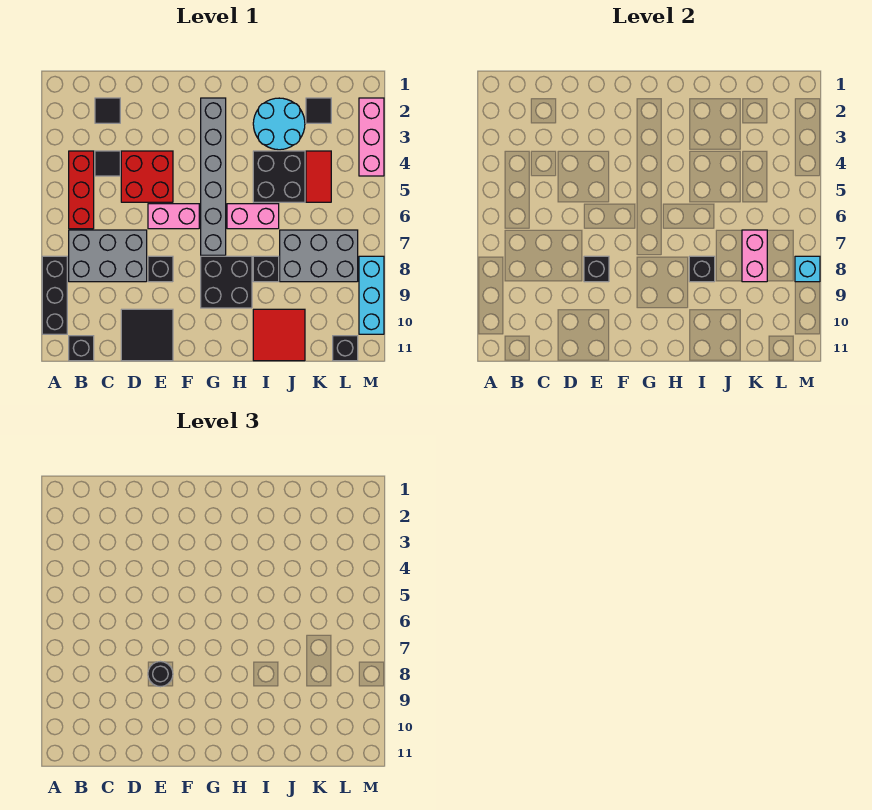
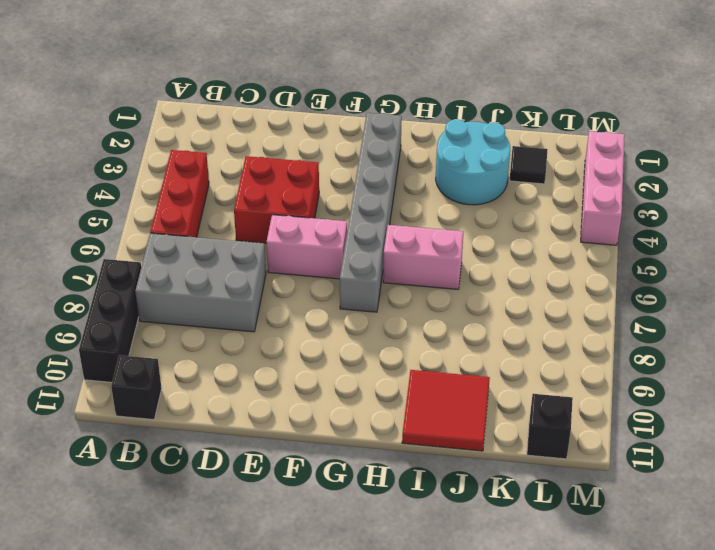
none -> black 1x1 tile [95,98,120,123]
none -> black 1x1 tile [95,151,120,176]
none -> black 2x2 tile [121,309,173,361]

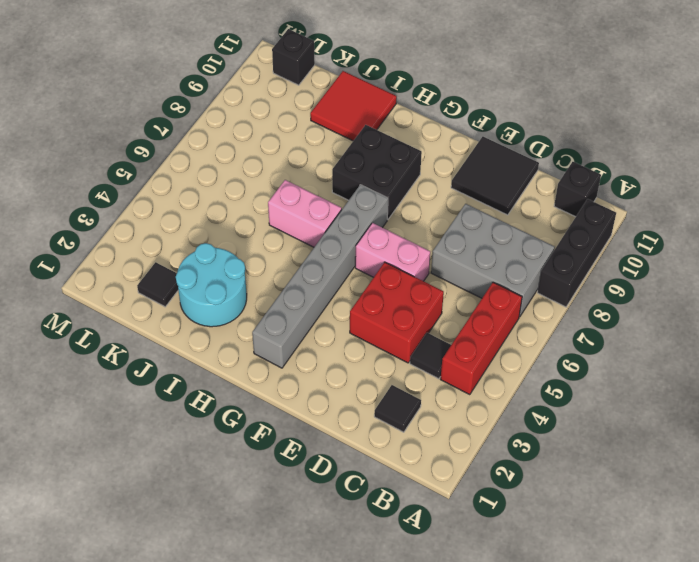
none -> black 1x1 brick [148,256,173,282]
none -> black 2x2 brick [253,151,305,202]
none -> black 1x1 brick [253,256,279,282]

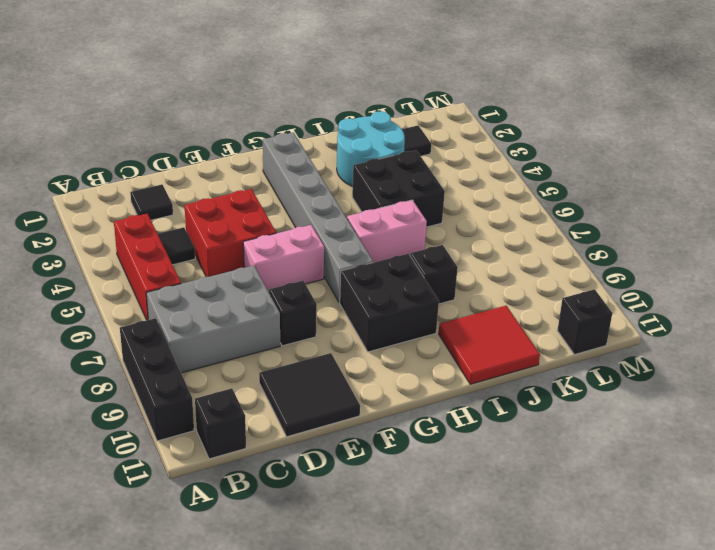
none -> grey 2x3 brick [280,230,358,282]
none -> red 1x2 tile [306,151,331,202]
none -> pink 1x3 brick [359,98,384,176]

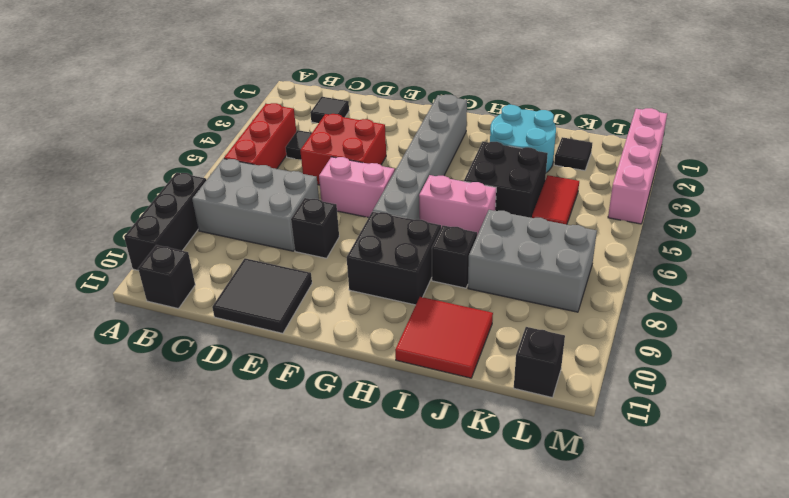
pink 1x4 brick [608,108,667,224] -> pink 1x3 brick [359,98,384,176]
none -> cyan 1x3 brick [359,256,384,334]
none -> black 1x1 brick [584,256,609,282]
none -> black 1x1 brick [689,256,715,282]

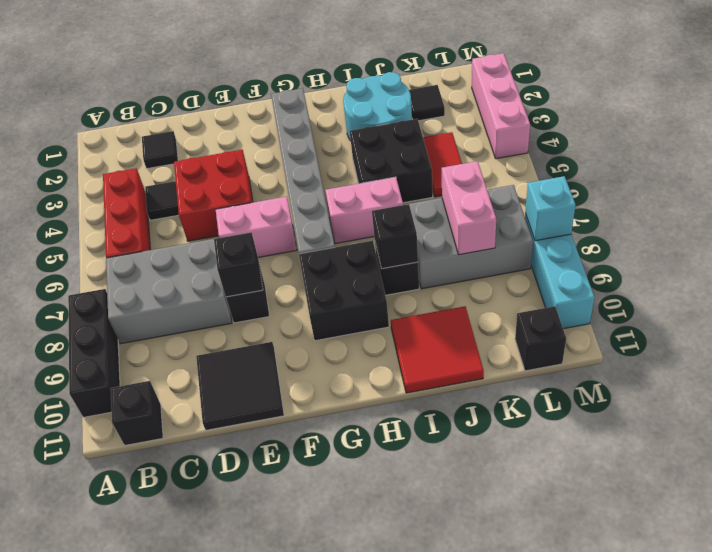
none -> black 1x1 round brick [148,661,173,687]

